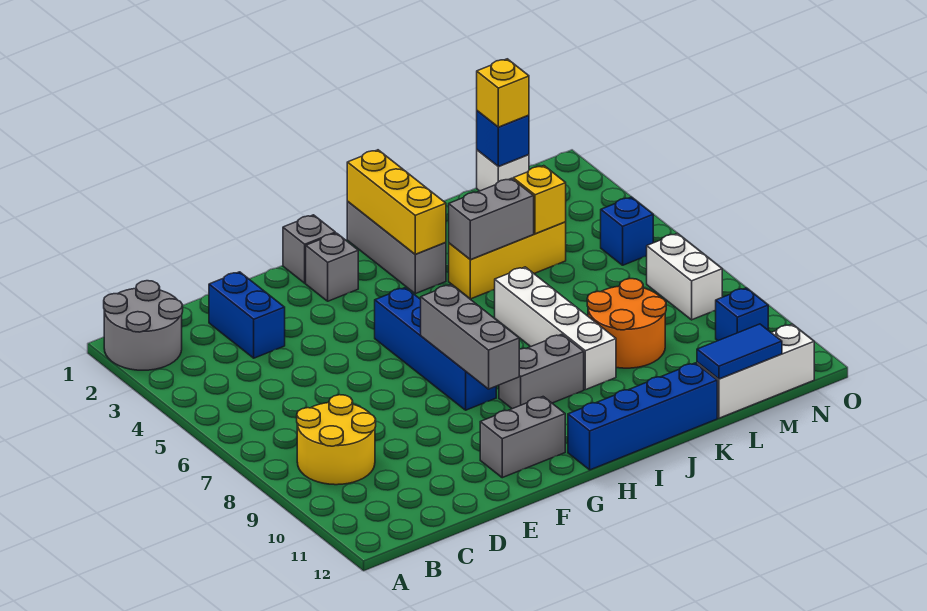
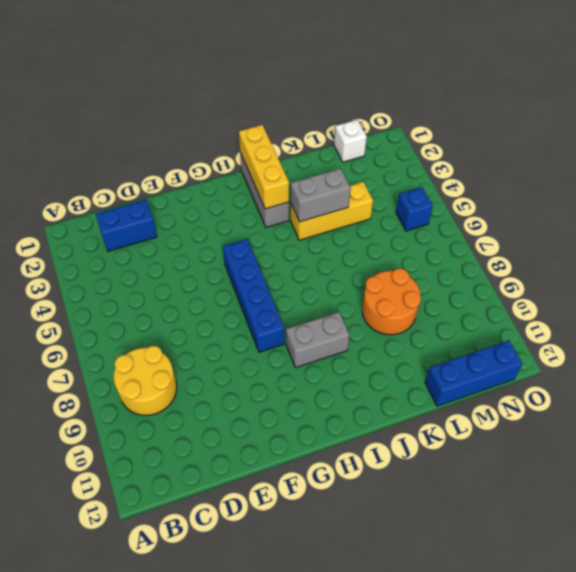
blue 1x2 brick [96,200,157,251] -> blue 1x2 brick turned to [209,272,285,358]
blue 1x3 brick [425,340,522,406] -> white 1x3 brick [697,324,814,418]
none -> grey 2x2 round brick [104,281,183,370]
none -> grey 1x2 brick [480,397,565,478]
none -> grey 1x1 brick [283,215,335,283]

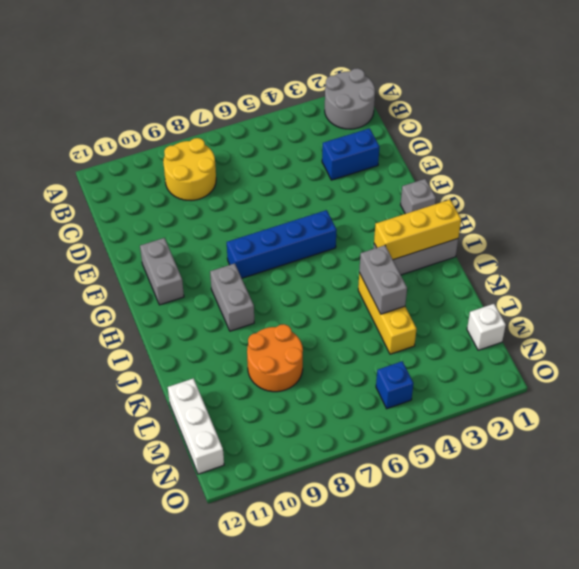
none -> grey 1x1 brick [306,233,358,301]
none -> blue 1x4 brick [568,363,717,470]
none -> white 1x4 brick [494,267,616,390]

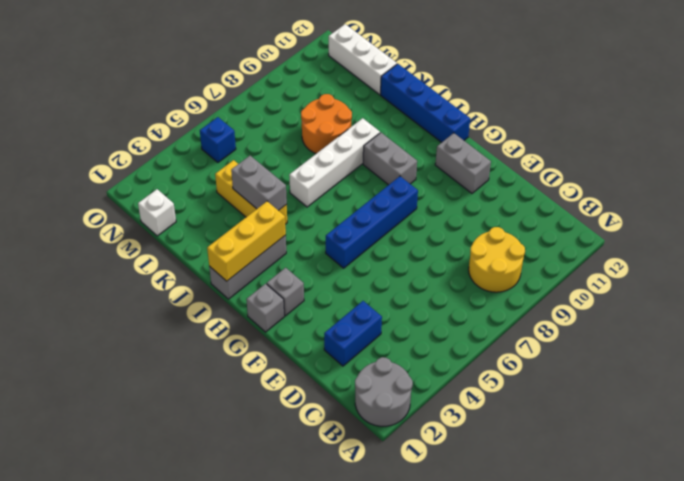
none -> white 1x2 brick [647,233,722,320]
none -> blue 1x1 brick [715,288,768,341]
none -> grey 1x3 brick [421,284,519,389]

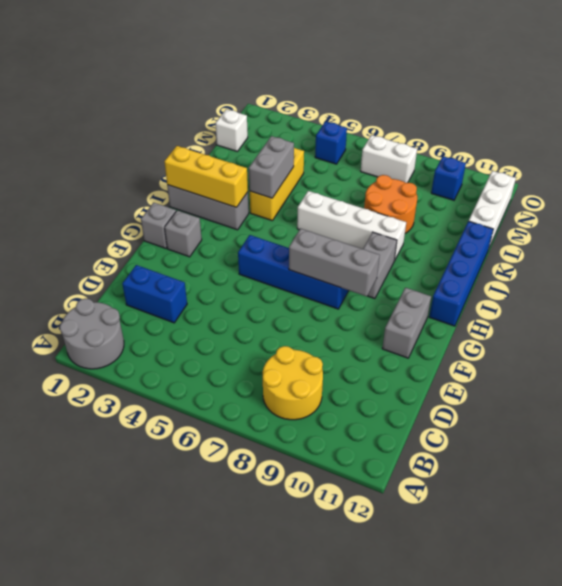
none -> yellow 1x1 brick [513,166,566,234]
none -> blue 1x2 tile [697,324,782,379]
none -> blue 1x1 brick [477,111,529,167]

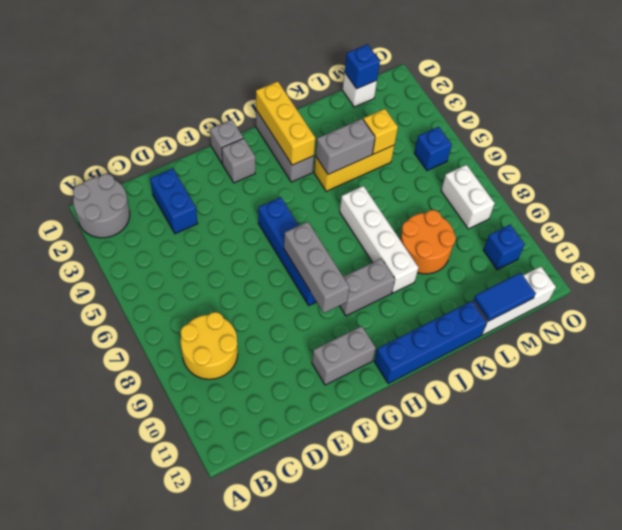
none -> yellow 1x1 brick [477,59,529,127]

